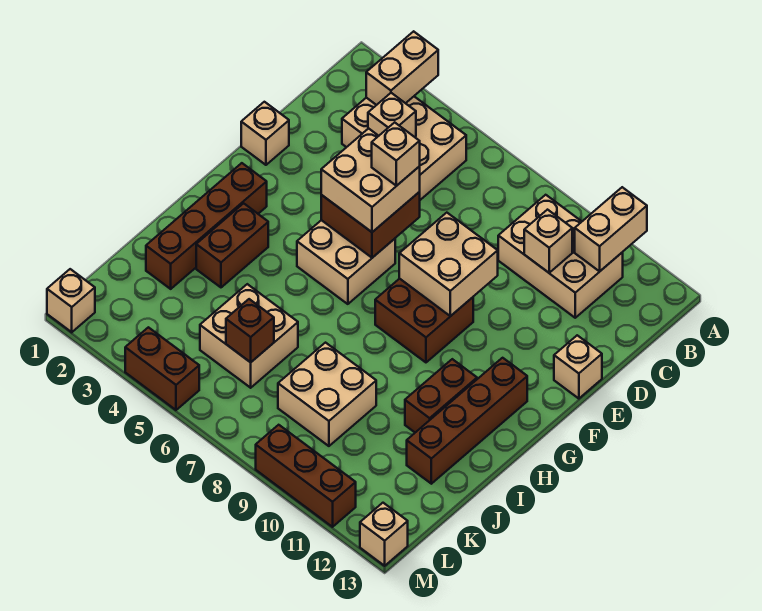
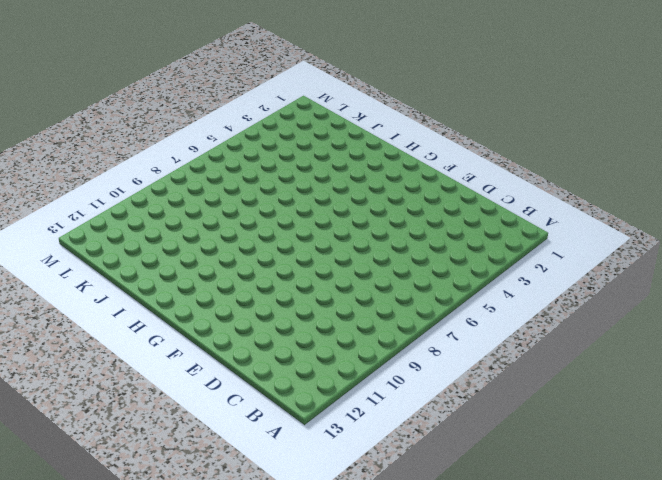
none -> tan 2x3 brick [342,97,466,200]
none -> tan 2x3 brick [498,195,623,318]
none -> tan 1x1 brick [241,102,289,165]

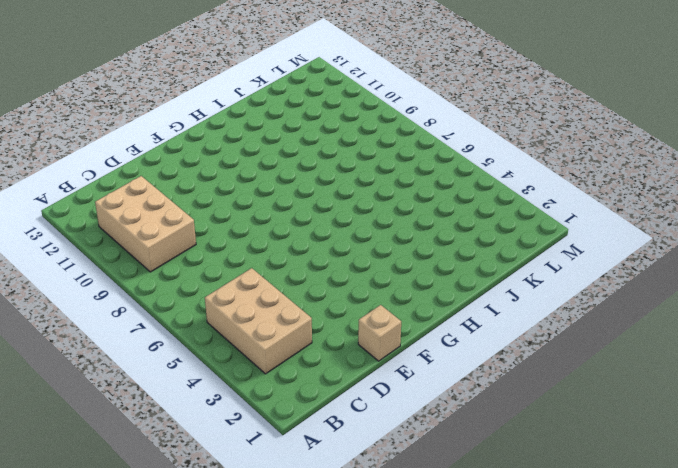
none -> tan 1x1 brick [554,335,602,399]
none -> tan 2x2 brick [297,220,395,304]
none -> brown 2x2 brick [375,279,473,362]

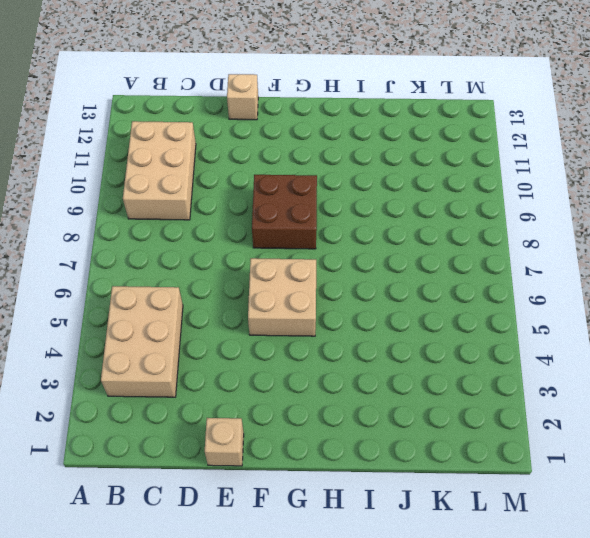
none -> brown 1x4 brick [146,163,267,289]
none -> brown 1x4 brick [407,358,527,484]
none -> brown 1x2 brick [196,203,268,287]

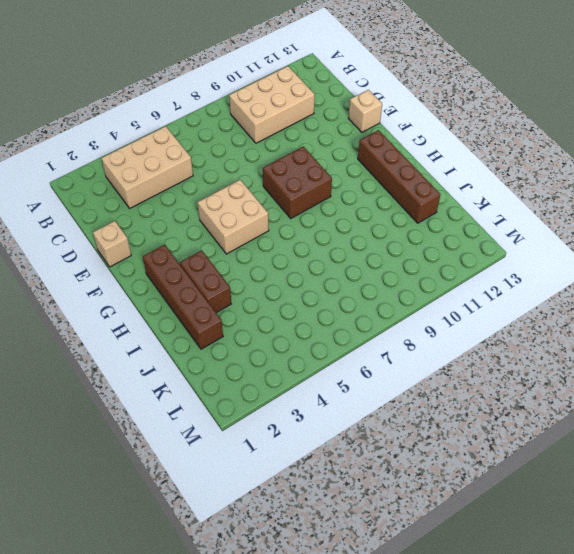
none -> brown 1x2 brick [405,359,477,432]
none -> tan 2x2 brick [200,284,298,388]
none -> tan 2x2 brick [278,343,376,446]

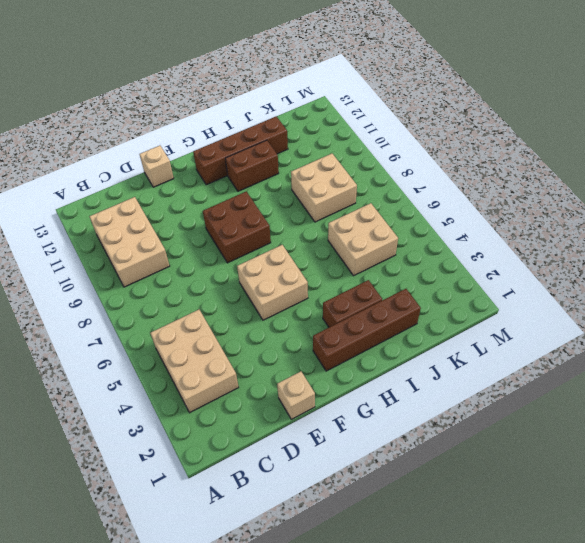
none -> tan 1x1 brick [47,269,95,332]
none -> brown 1x2 brick [125,327,199,410]
none -> brown 1x3 brick [256,425,356,527]

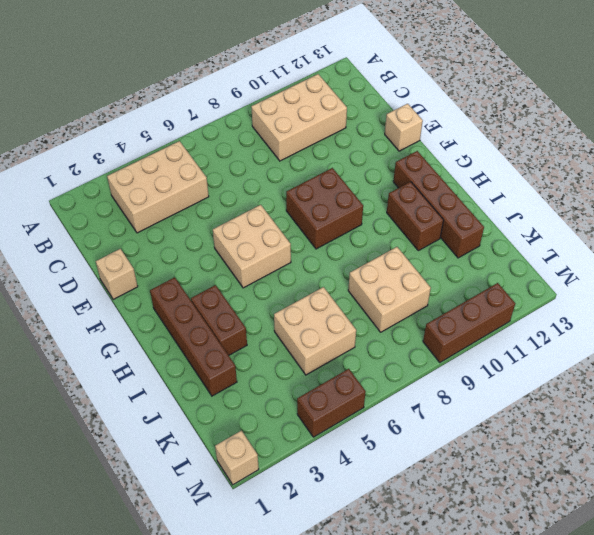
none -> tan 1x1 brick [360,503,408,566]
none -> tan 1x2 brick [366,31,438,105]
none -> tan 1x2 brick [575,187,647,271]

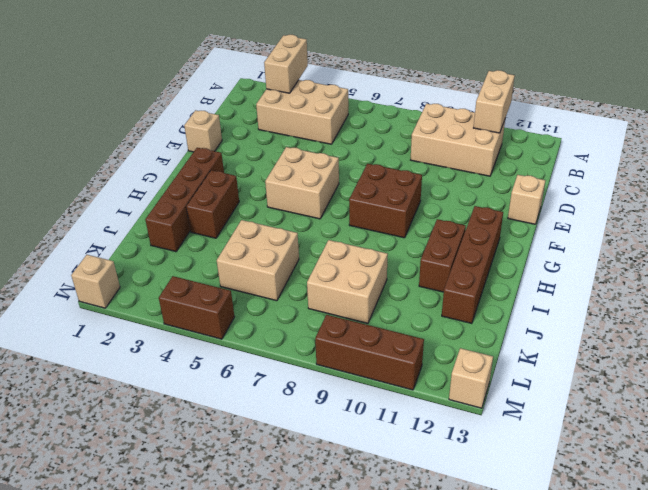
none -> tan 1x1 brick [368,93,416,137]
none -> tan 1x1 brick [524,210,572,273]
none -> brown 2x2 brick [321,192,420,258]

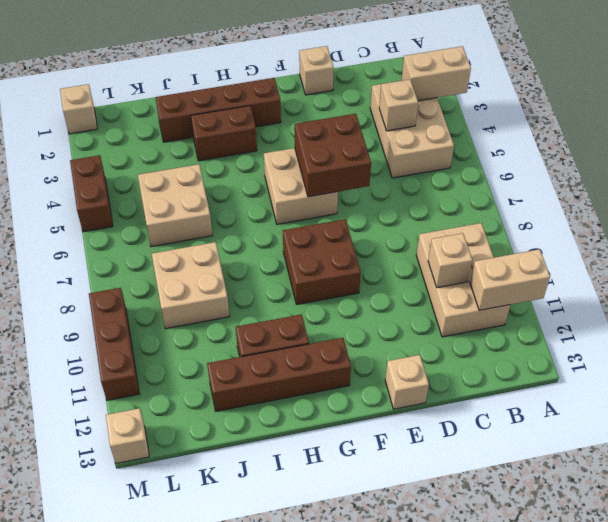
none -> tan 2x2 brick [399,213,498,316]
none -> brown 1x1 brick [226,299,274,362]
none -> tan 2x2 brick [321,128,420,232]

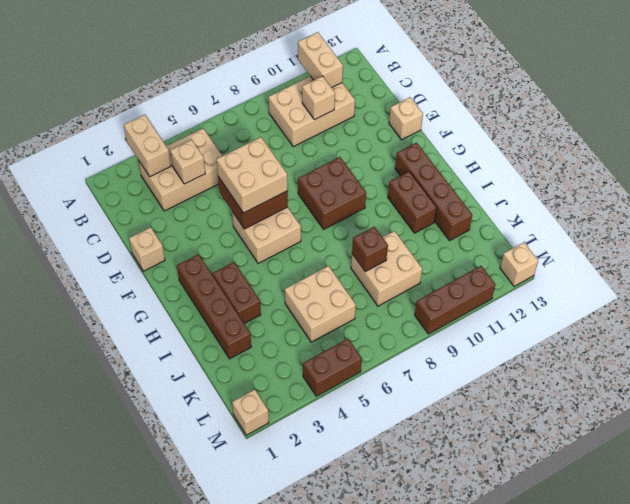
brown 1x1 brick [352,227,388,272] -> brown 1x1 brick moved to [226,299,274,362]
none -> tan 2x2 brick [399,213,498,316]
none -> tan 1x1 brick [372,122,420,186]

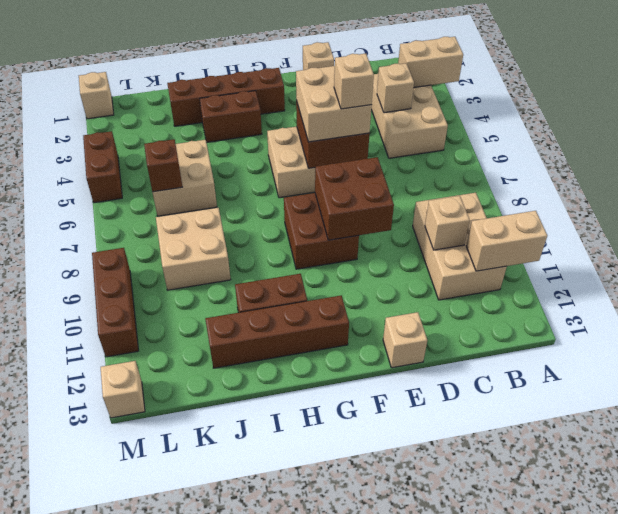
brown 2x2 brick [315,157,394,240] -> tan 2x2 brick [399,213,498,316]

